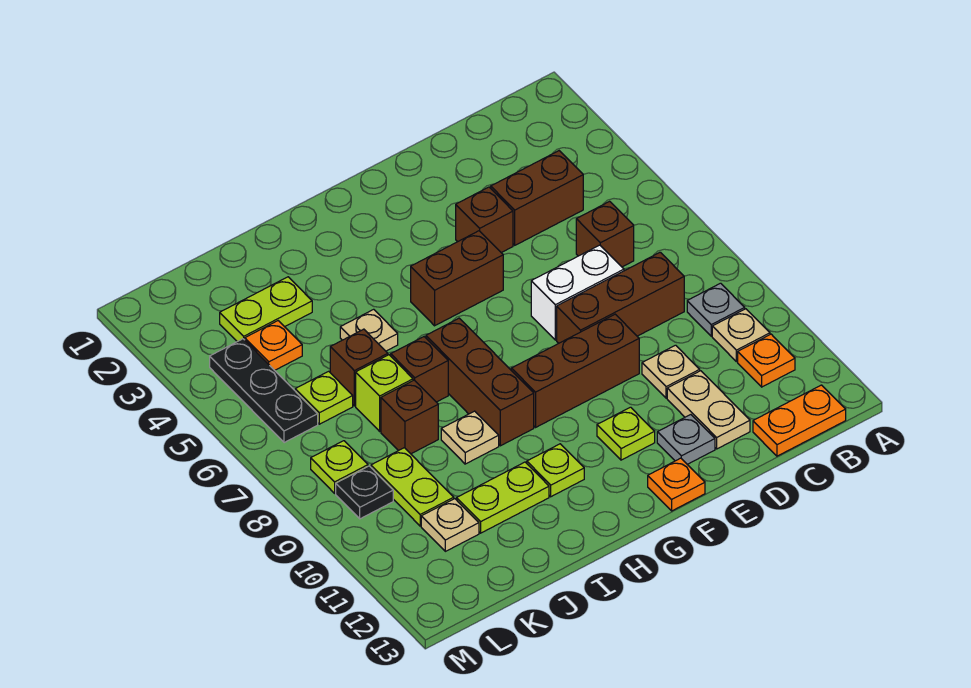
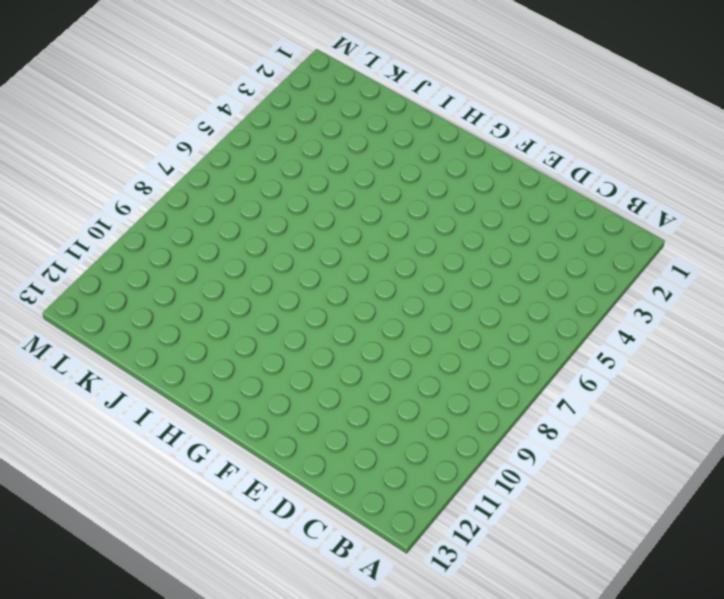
none -> grey 1x1 plate [687,283,745,336]
none -> tan 1x1 plate [712,309,770,362]
none -> orange 1x1 plate [738,334,795,387]
none -> orange 1x2 plate [753,385,846,456]

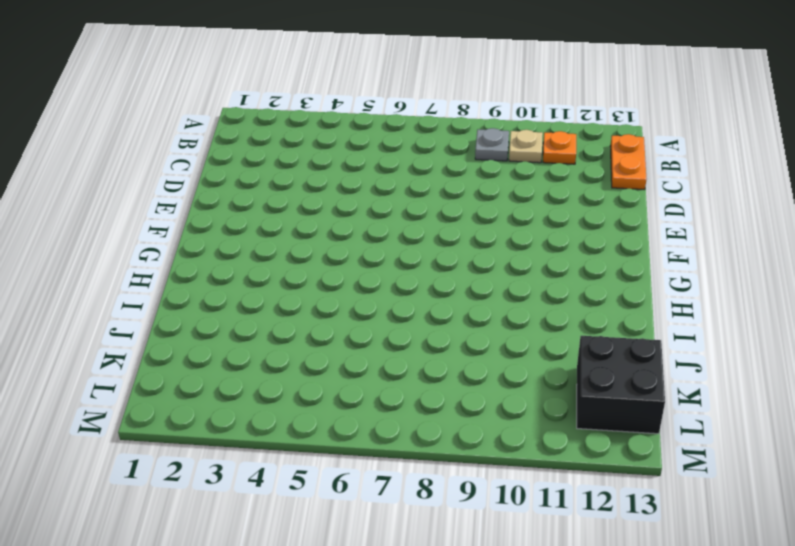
black 2x2 brick [577,336,665,434] -> none
none -> brown 1x2 brick [491,151,583,245]
none -> brown 1x1 brick [576,201,634,267]
none -> brown 1x3 brick [557,252,684,343]
none -> white 1x2 brick [531,245,624,340]

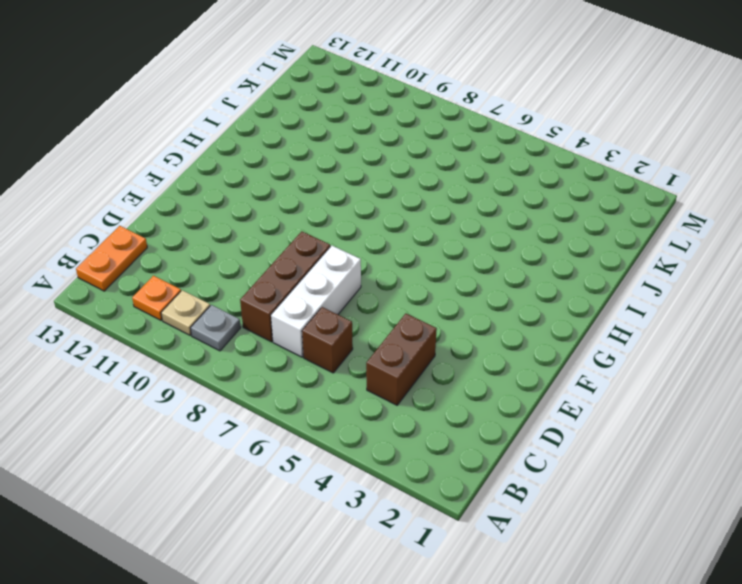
white 1x3 brick [271,246,361,357] -> white 1x2 brick [531,245,624,340]
none -> tan 1x1 plate [642,345,700,398]
none -> tan 1x2 plate [667,371,750,449]
none -> brown 1x1 brick [456,187,513,253]
none -> brown 1x3 brick [511,314,639,427]

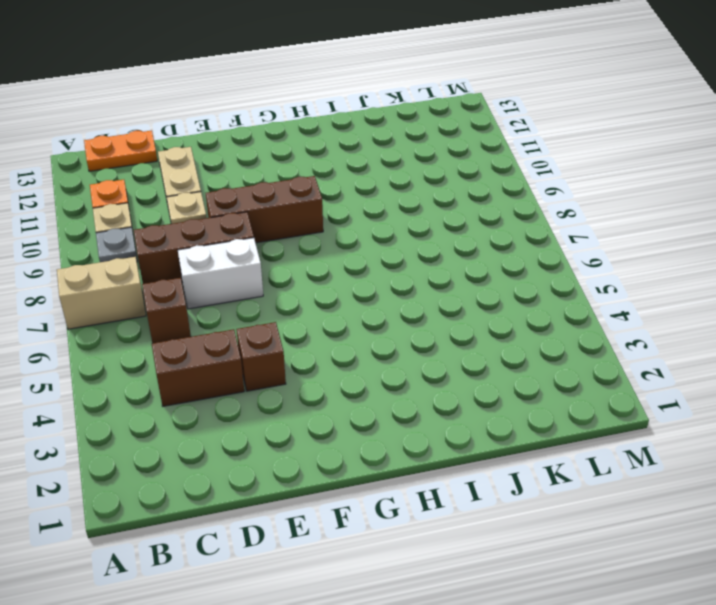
tan 1x2 brick [57,257,146,329] -> none
none -> grey 1x1 plate [657,415,715,464]
none -> brown 1x2 brick [411,231,503,326]
none -> lime 1x1 plate [597,407,655,460]
none -> orange 1x1 plate [648,458,705,511]

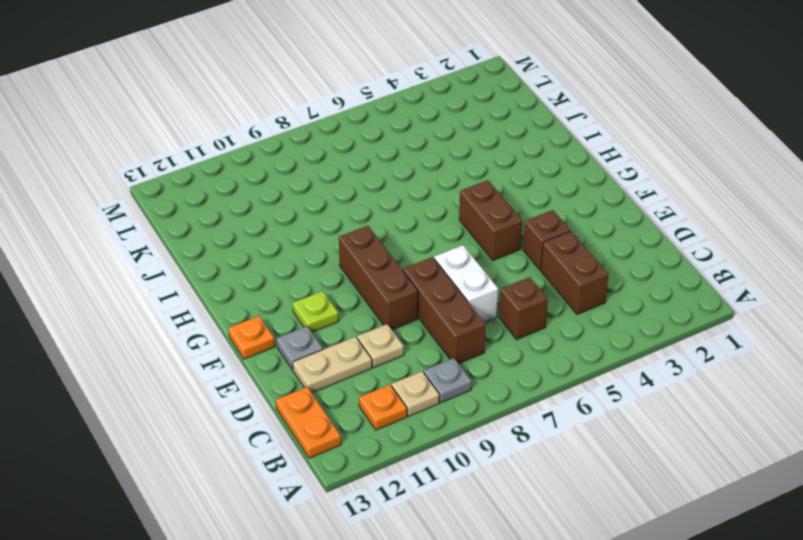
none -> brown 1x3 brick [426,318,534,446]
none -> lime 1x1 plate [527,444,584,497]
none -> tan 1x1 plate [340,309,398,351]
none -> brown 1x1 brick [391,337,448,402]

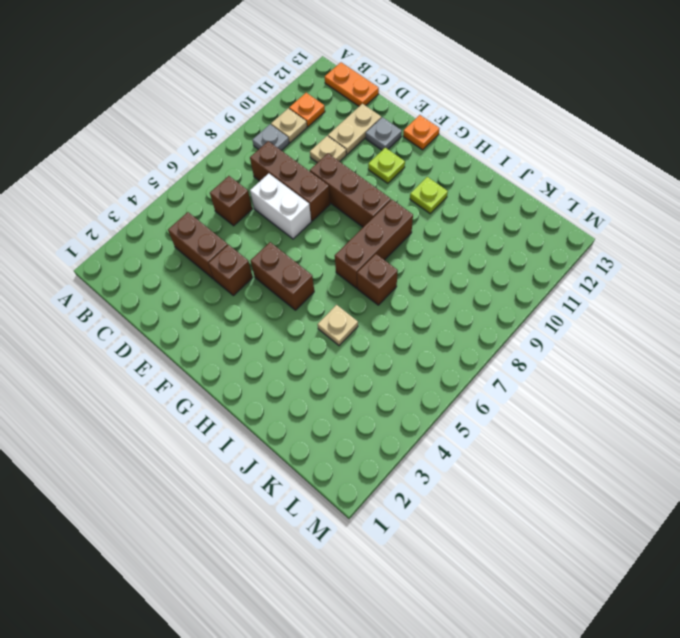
none -> tan 1x1 plate [441,411,499,464]
none -> lime 1x2 plate [457,462,549,533]
none -> lime 1x2 plate [220,277,312,342]
none -> brown 1x1 brick [330,329,388,406]

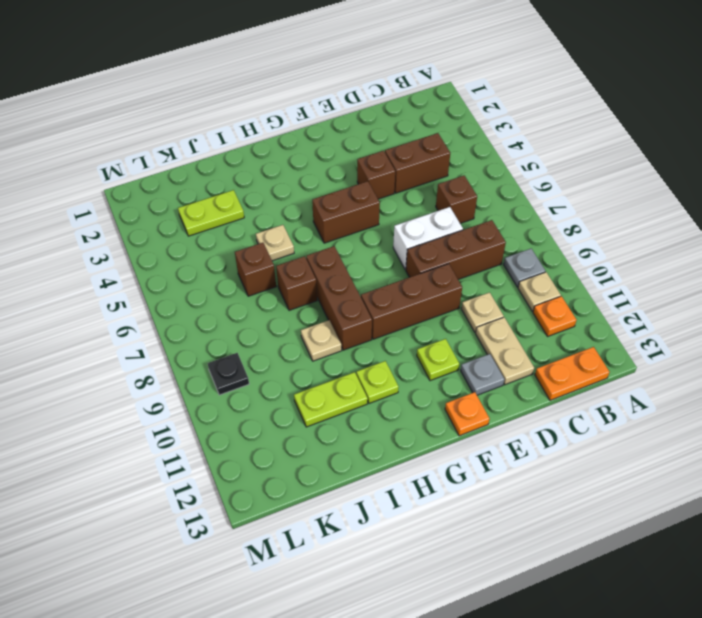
none -> lime 1x1 brick [356,355,413,431]
none -> brown 1x1 brick [381,380,438,454]
none -> orange 1x1 plate [245,321,302,370]
none -> lime 1x1 plate [295,371,353,424]

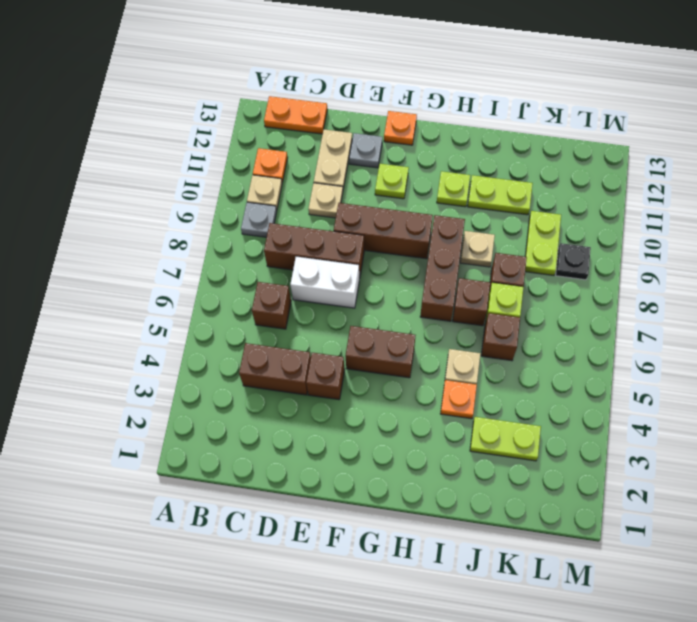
orange 1x1 plate [440,380,477,419] -> orange 1x1 plate moved to [245,321,302,370]
none -> lime 1x1 plate [295,371,353,424]
none -> tan 1x1 plate [421,499,479,551]
none -> black 1x3 plate [210,339,318,443]
none -> lime 1x1 plate [311,441,368,493]

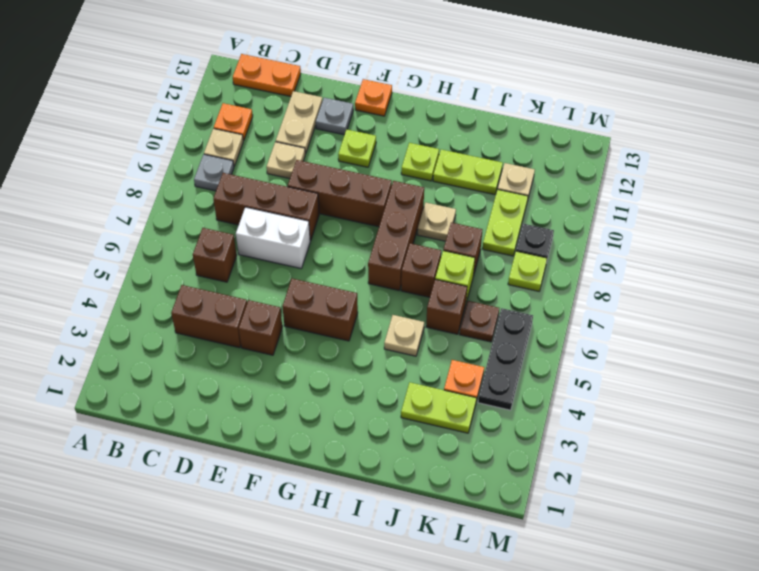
brown 1x1 plate [460,301,499,342] -> lime 1x1 plate [295,371,353,424]

